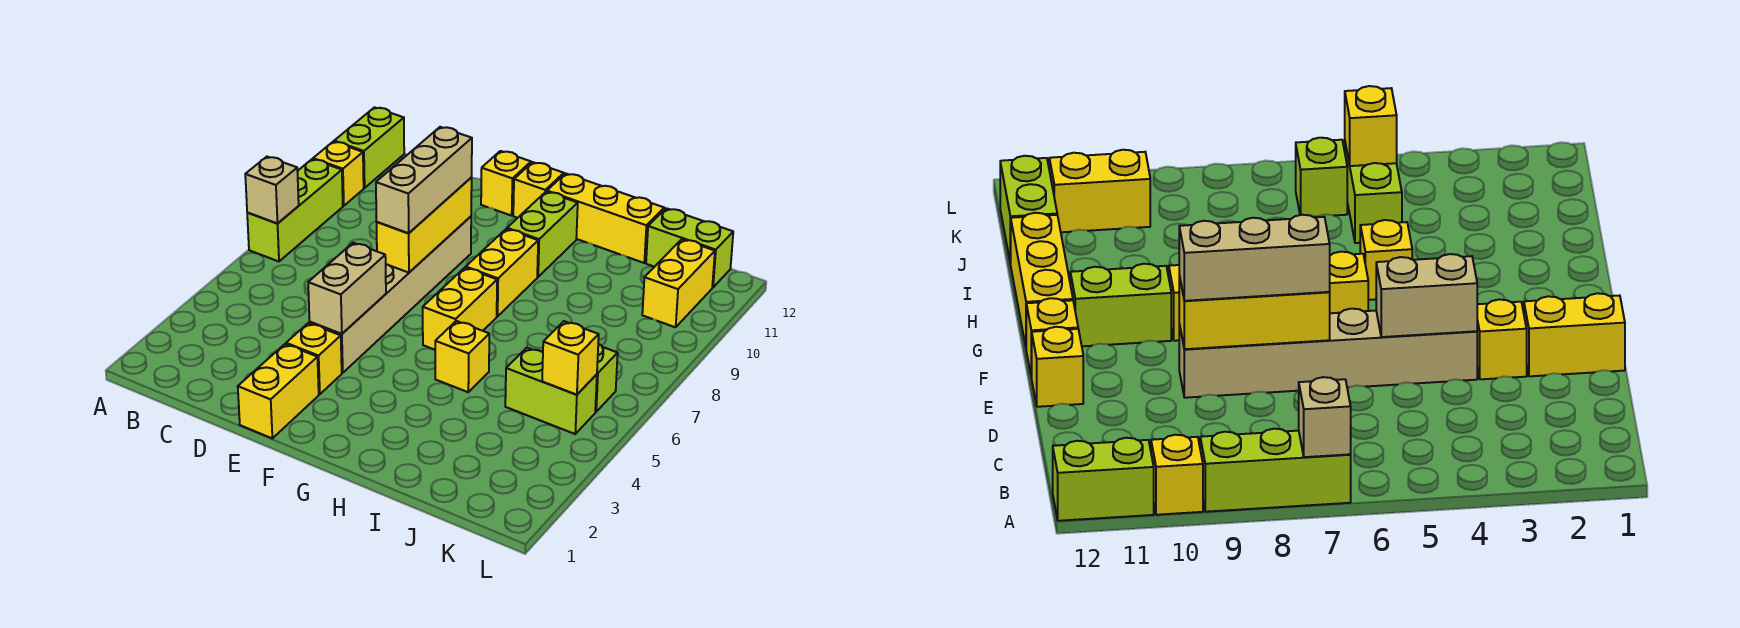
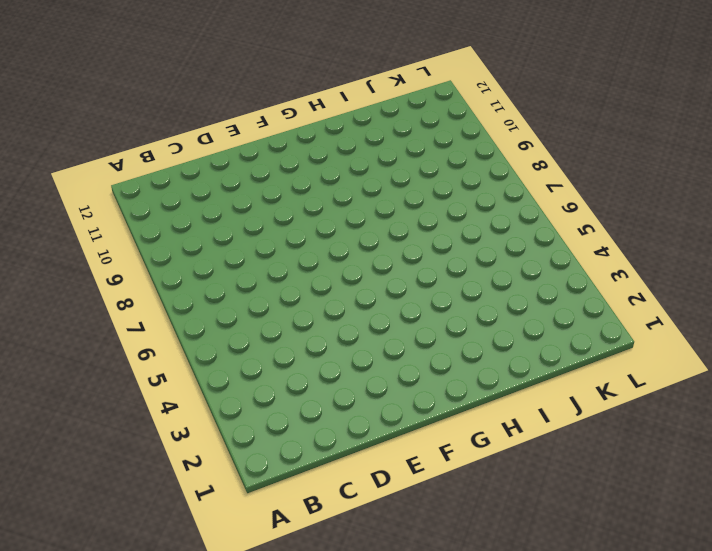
none -> lime 1x3 brick [247,159,343,261]
none -> yellow 1x1 brick [313,142,364,206]
none -> lime 1x2 brick [334,107,404,188]

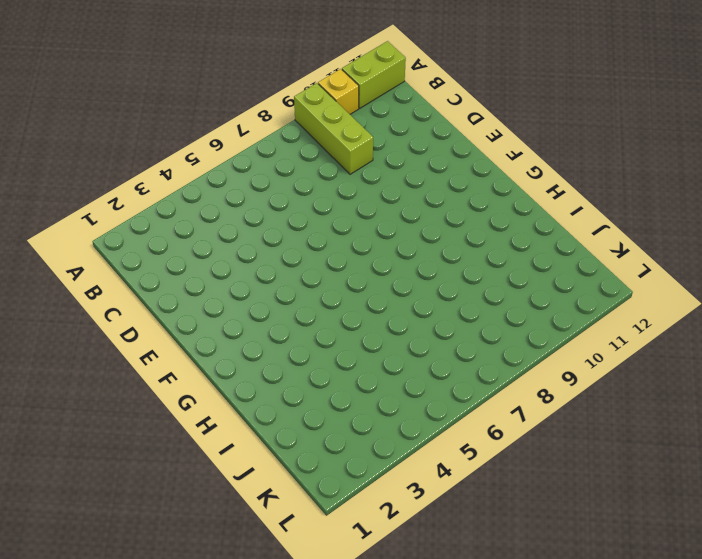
lime 1x3 brick [294,83,373,174] -> lime 1x3 brick turned to [247,159,343,261]
none -> yellow 1x2 brick [238,344,319,438]
none -> yellow 1x1 brick [286,323,342,394]
none -> tan 1x6 brick [310,217,471,373]

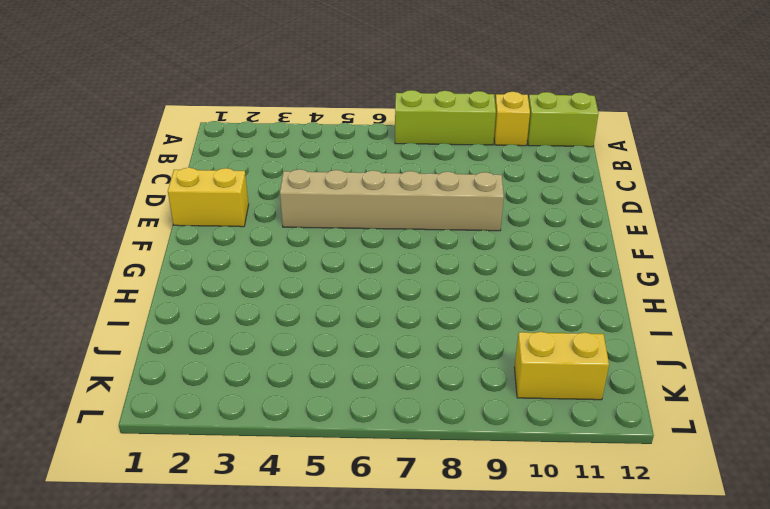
none -> yellow 1x1 brick [286,323,342,394]
none -> yellow 1x1 brick [481,151,531,216]
none -> yellow 1x1 brick [513,162,564,218]

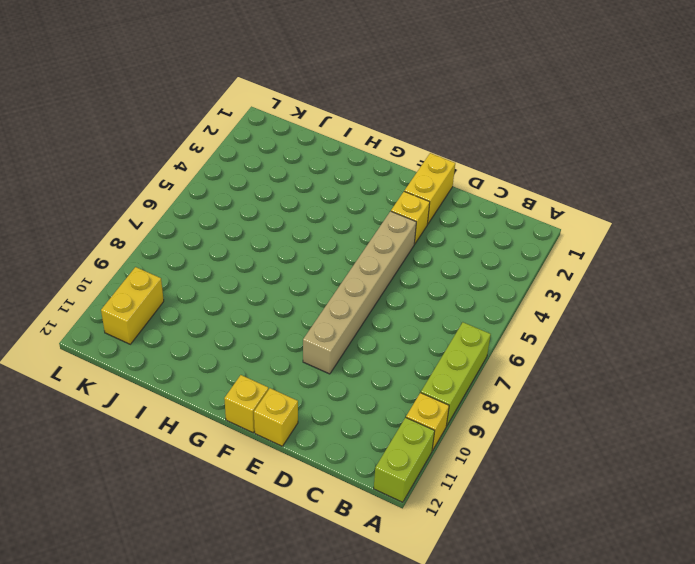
none -> yellow 1x2 brick [423,268,497,350]
none -> yellow 1x2 brick [466,229,538,317]
none -> lime 1x2 brick [507,192,578,277]

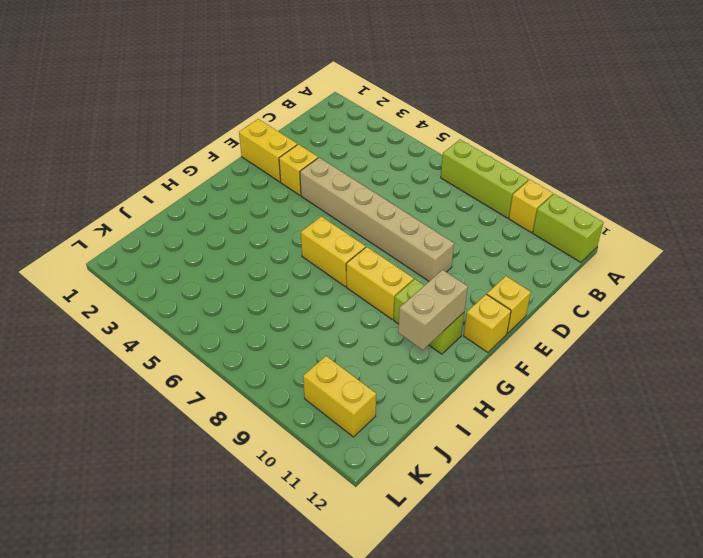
tan 1x2 brick [398,270,468,350] -> tan 1x2 brick turned to [308,243,386,334]
none -> yellow 1x3 brick [547,173,664,263]
none -> yellow 1x1 brick [435,321,489,392]
none -> lime 1x2 brick [505,348,597,434]

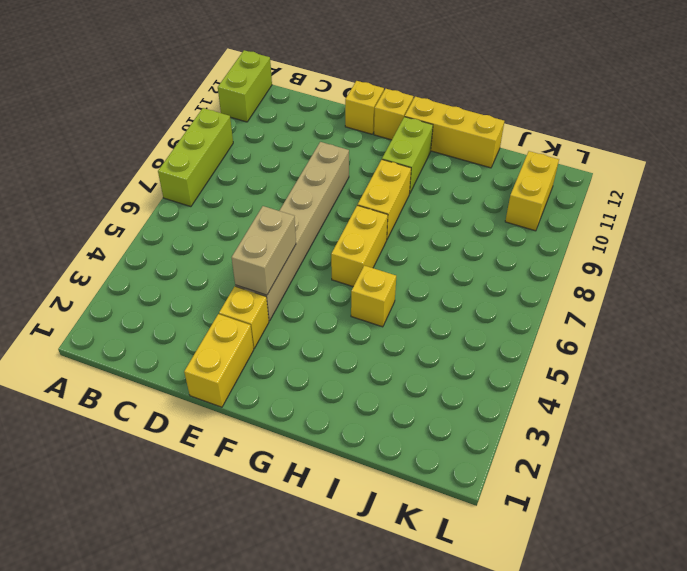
none -> yellow 1x1 brick [313,142,364,206]
none -> lime 1x2 brick [505,348,597,434]
none -> lime 1x2 brick [646,208,733,287]

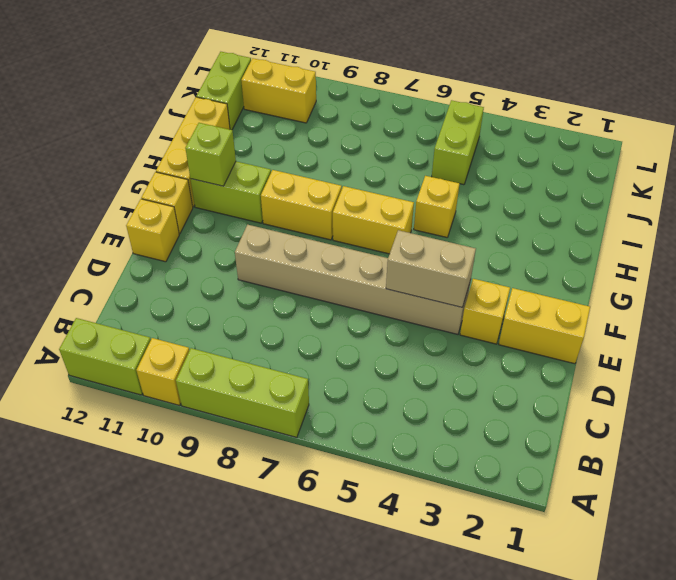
lime 1x1 brick [185,123,236,186] -> lime 1x1 brick moved to [595,344,618,412]
none -> tan 1x1 brick [245,157,299,223]
none -> yellow 1x3 brick [377,177,472,273]
none -> yellow 1x1 brick [542,321,599,395]

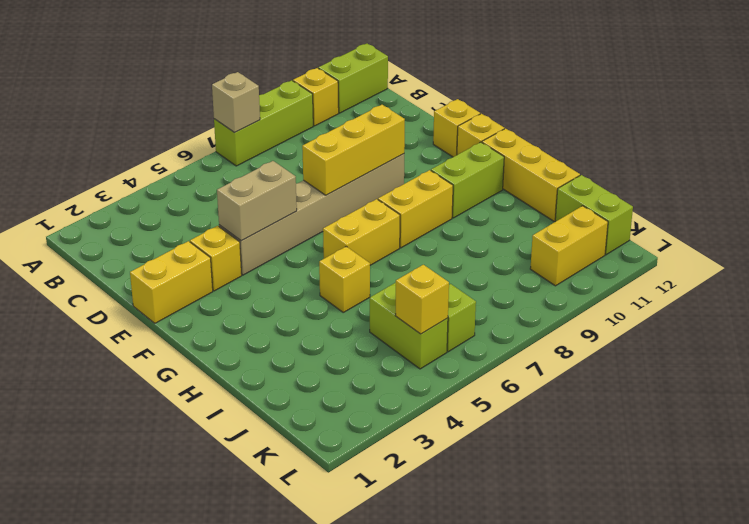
none -> tan 1x3 brick [376,127,472,233]

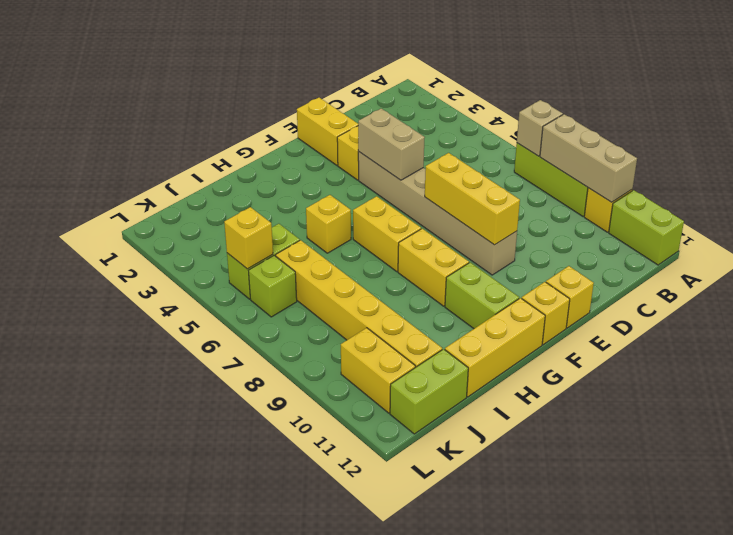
tan 1x3 brick [540,114,637,202] -> tan 1x3 brick moved to [376,127,472,233]
yellow 1x6 brick [276,240,442,367] -> none

